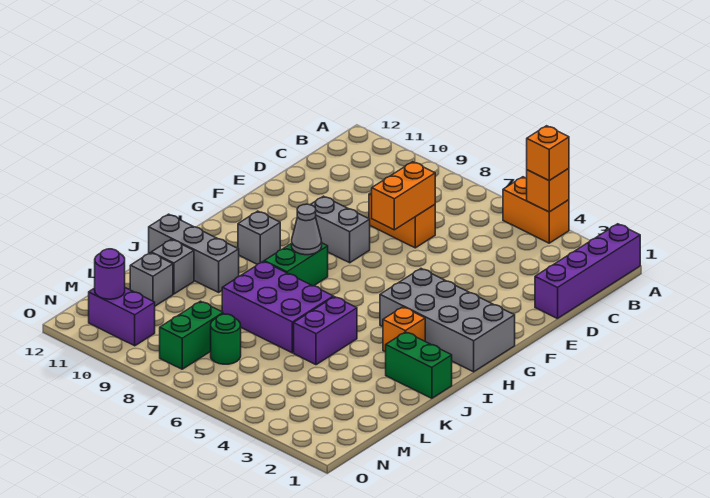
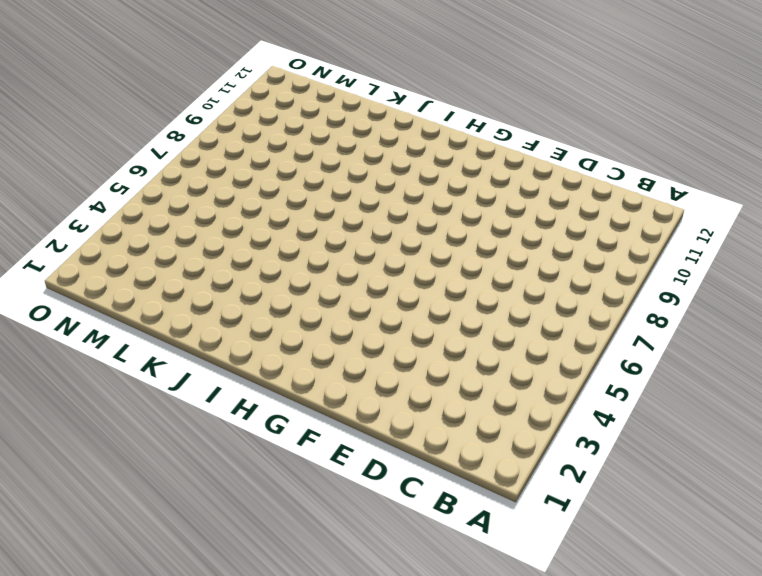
none -> purple 1x4 brick [535,224,640,319]
none -> orange 1x2 brick [503,177,569,243]
none -> orange 1x2 brick [369,192,435,248]

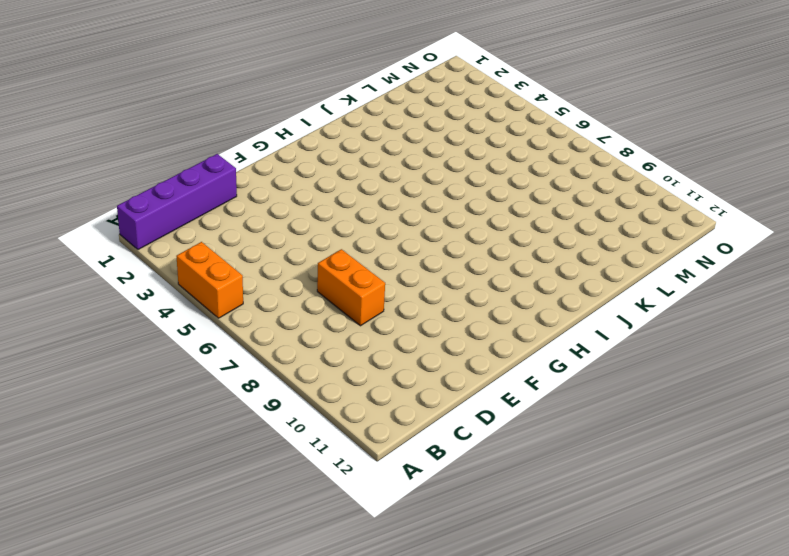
none -> grey 1x2 brick [310,196,370,263]
none -> grey 2x4 brick [380,269,515,372]
none -> green 1x2 brick [264,243,328,286]

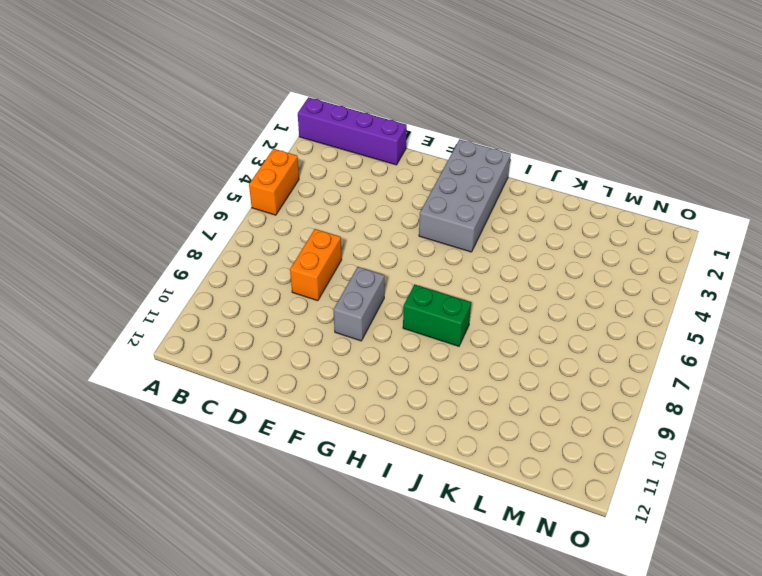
none -> grey 1x1 brick [238,211,280,264]
none -> orange 1x1 brick [383,307,425,352]
none -> green 1x2 brick [386,332,452,398]

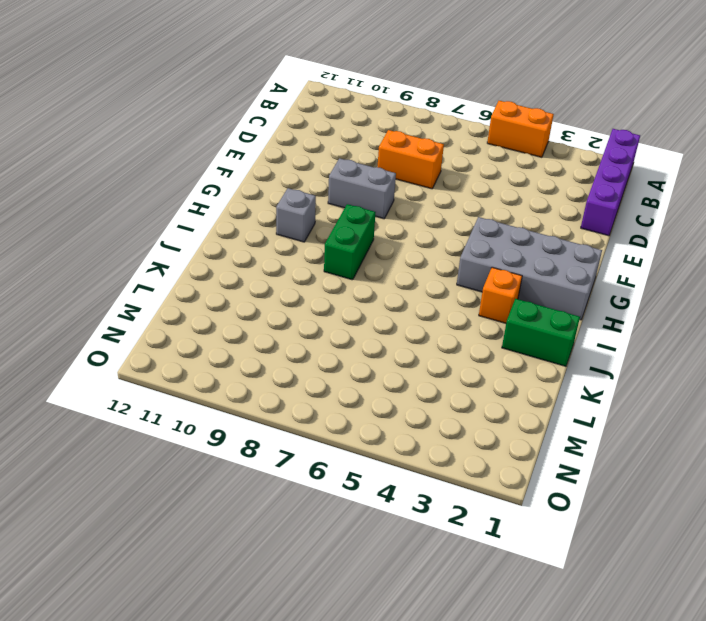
none -> purple 1x2 brick [294,297,357,365]
none -> purple 2x3 brick [222,261,333,353]
none -> grey 1x3 brick [149,214,239,292]

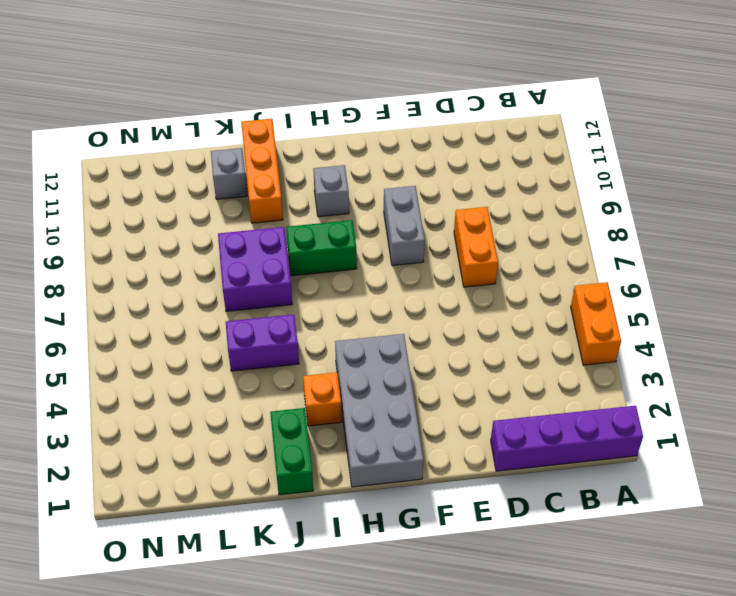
purple 2x2 brick [218,227,292,311] -> purple 2x3 brick [222,261,333,353]
orange 1x3 brick [241,119,283,223] -> grey 1x3 brick [149,214,239,292]
none -> grey 1x1 brick [130,253,173,306]
none -> green 1x1 round brick [211,314,241,364]
none -> green 1x2 brick [160,301,223,369]

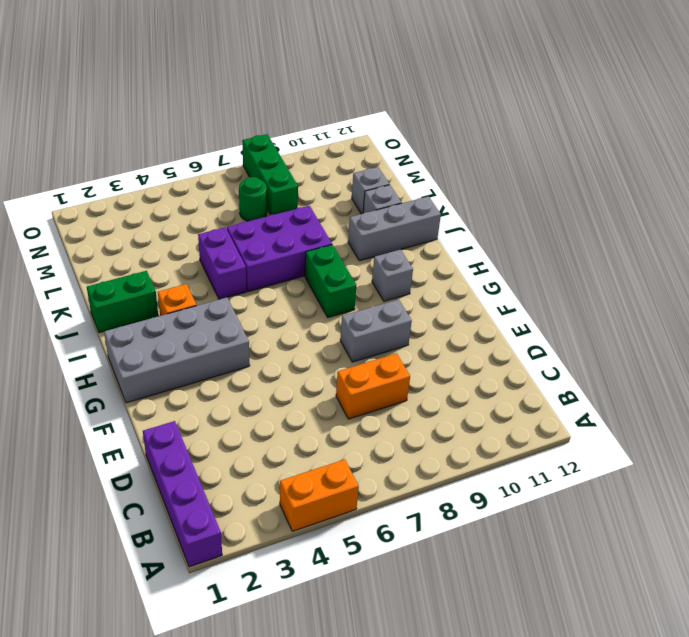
green 1x3 brick [242,134,298,215] -> green 1x2 brick [160,301,223,369]
none -> purple 1x2 brick [89,288,155,346]
none -> orange 1x1 brick [527,168,569,212]
none -> orange 1x2 brick [372,162,435,230]

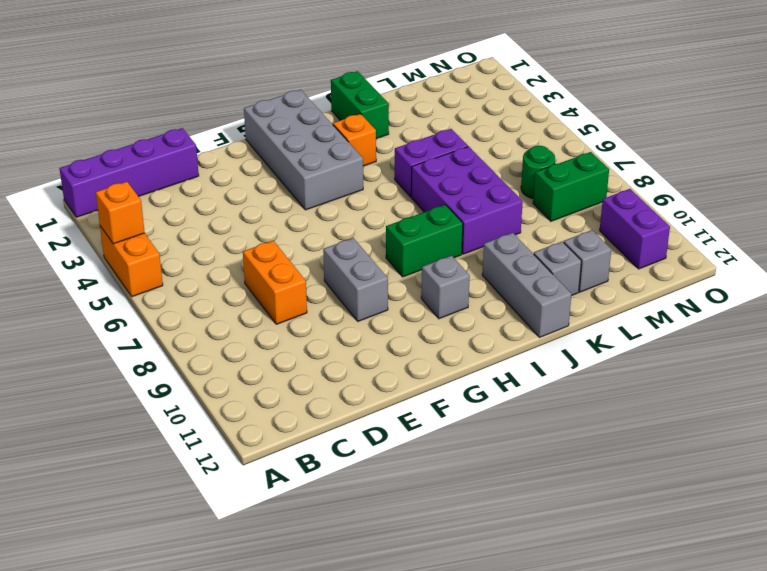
none -> orange 1x2 brick [372,162,435,230]
none -> grey 1x1 cone [292,204,322,255]
none -> purple 1x1 round brick [95,249,125,299]

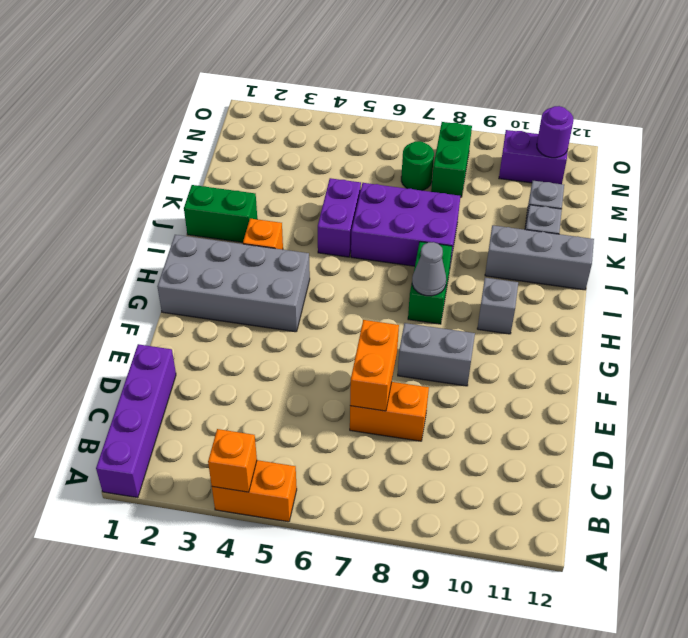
none -> orange 1x1 brick [527,126,569,180]

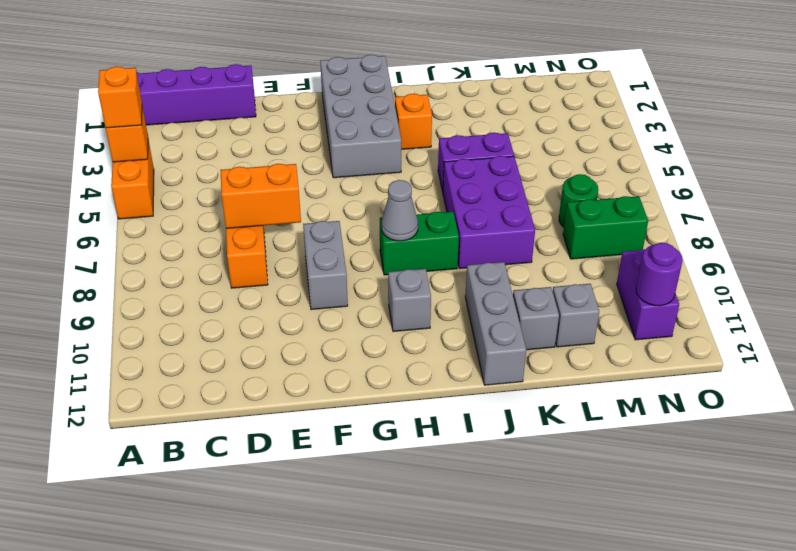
none -> green 1x2 brick [386,332,452,398]

